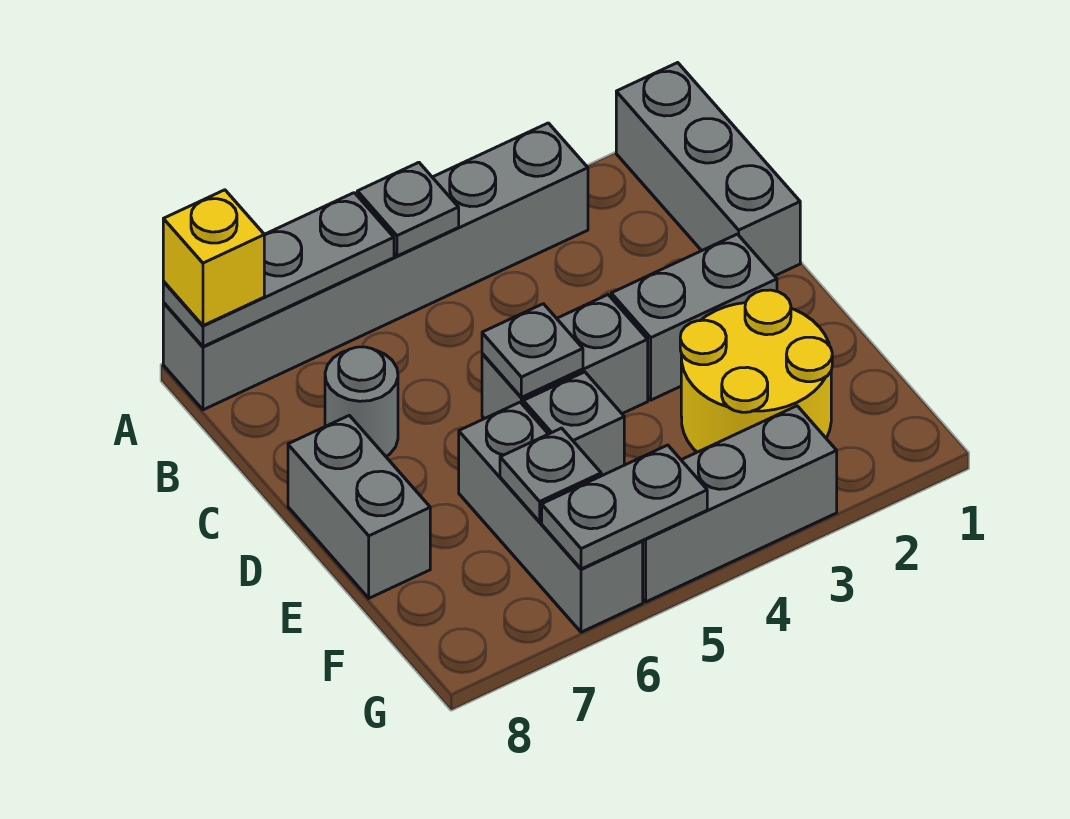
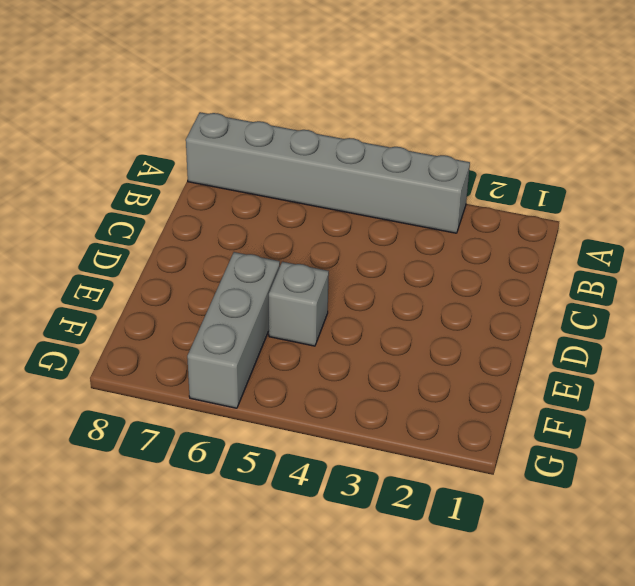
none -> grey 1x3 brick [616,63,800,276]
none -> grey 1x1 round brick [325,347,398,456]
none -> grey 1x2 brick [611,234,777,400]

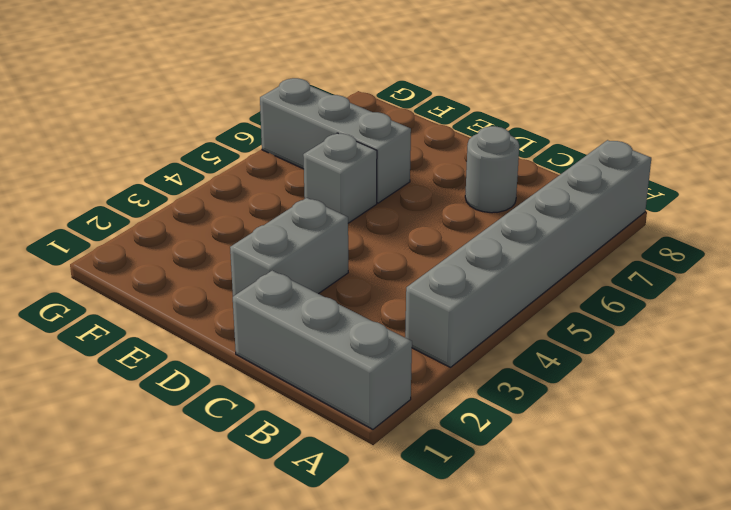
none -> grey 1x2 brick [482,295,648,419]
none -> grey 1x2 brick [288,415,430,598]
none -> yellow 2x2 round brick [680,290,832,452]

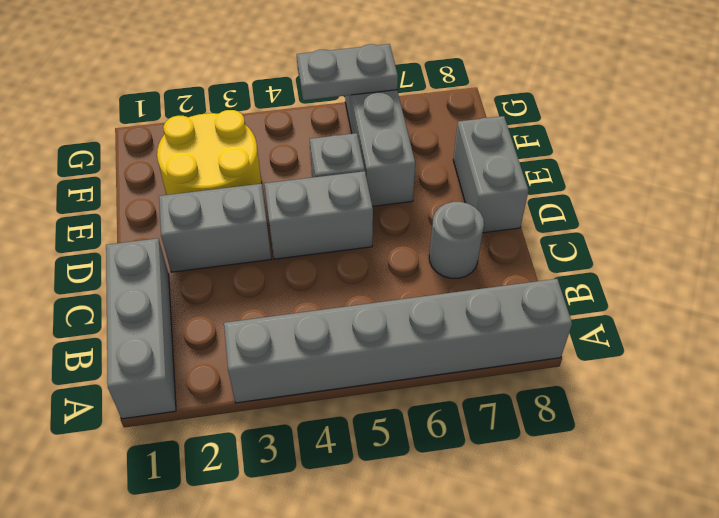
none -> grey 1x3 brick [643,406,837,602]
none -> grey 1x1 plate [357,162,459,256]
none -> grey 1x3 plate [163,193,394,347]

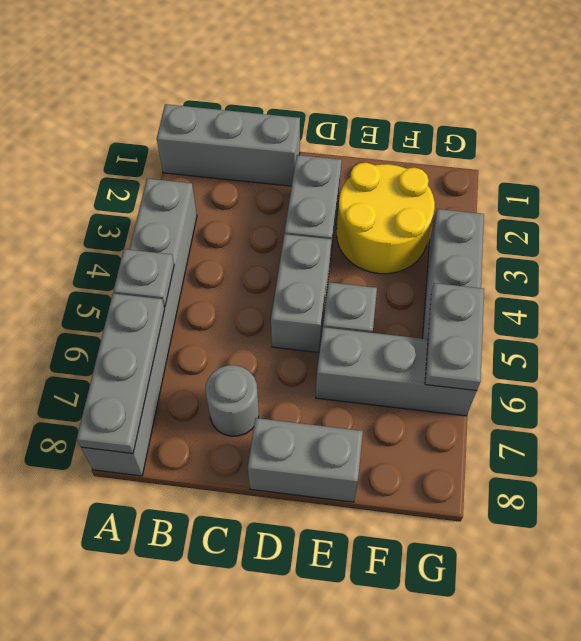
none -> grey 1x1 plate [482,304,583,397]
none -> grey 1x1 plate [500,428,601,522]
none -> yellow 1x1 brick [163,190,264,326]

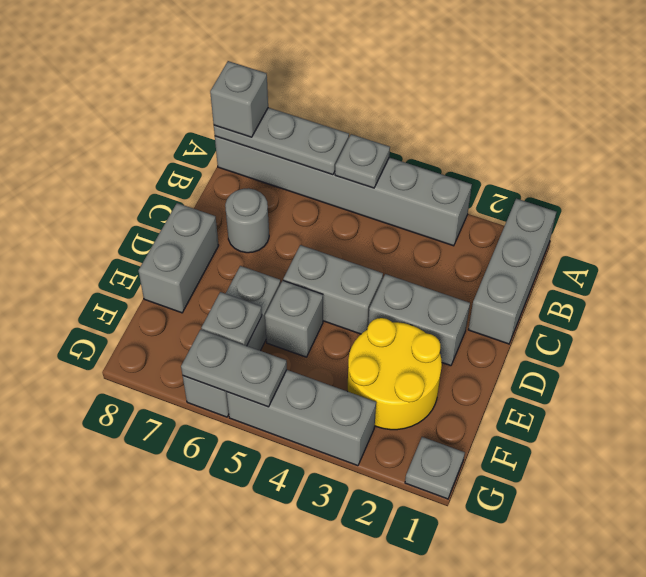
grey 1x1 brick [210,61,268,137] -> yellow 1x1 brick [163,190,264,326]
grey 1x1 plate [405,437,465,499] -> grey 1x1 plate moved to [482,304,583,397]

